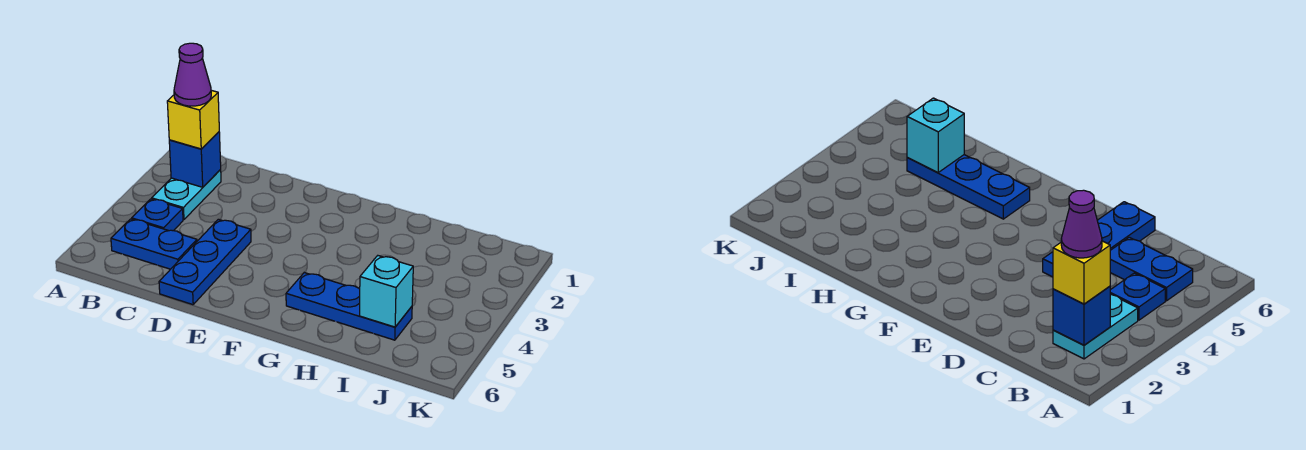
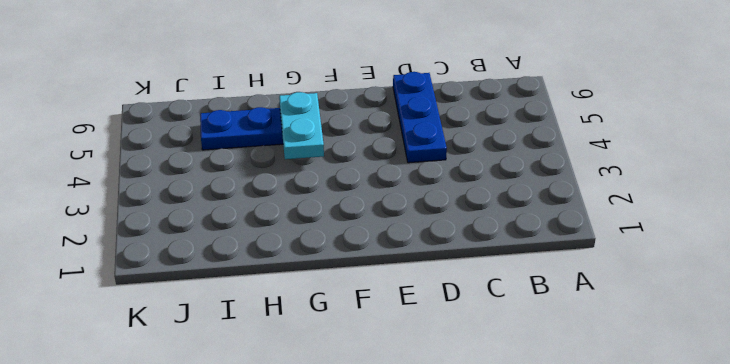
cyan 1x2 plate [279,92,324,159] -> cyan 1x2 plate moved to [152,170,221,220]
none -> blue 1x1 plate [132,199,183,231]
none -> blue 1x2 plate [111,219,197,269]

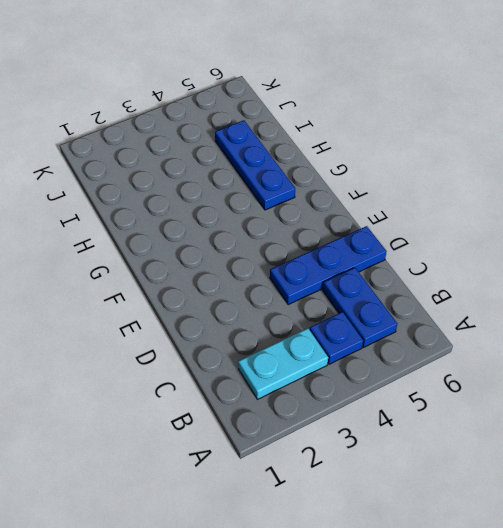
none -> blue 1x1 brick [169,132,221,187]
none -> cyan 1x1 brick [360,256,413,327]

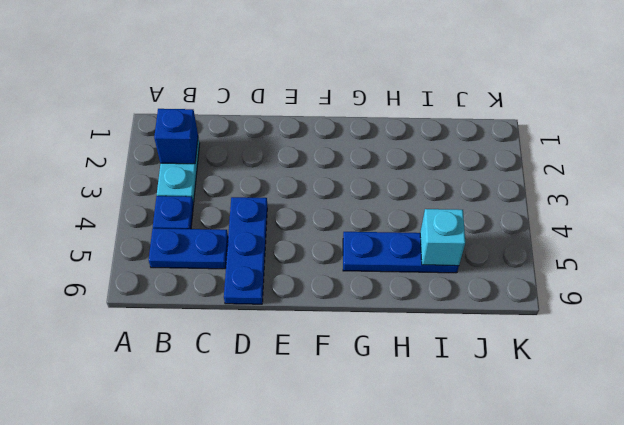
none -> yellow 1x1 brick [167,90,219,149]
none -> purple 1x1 cone [174,43,211,106]

